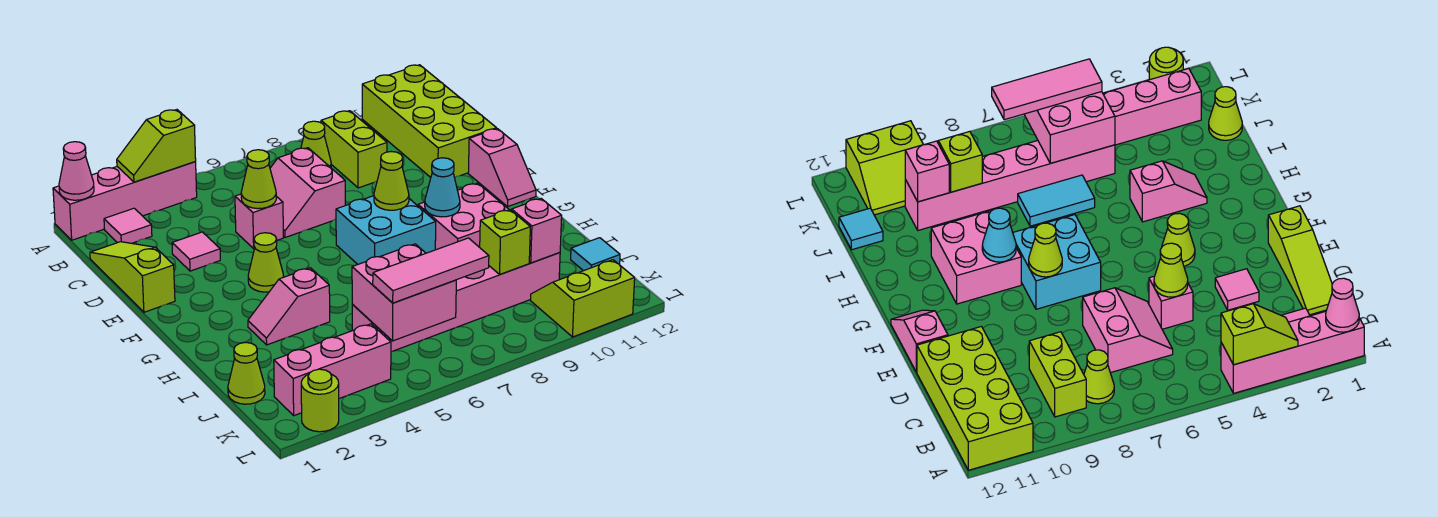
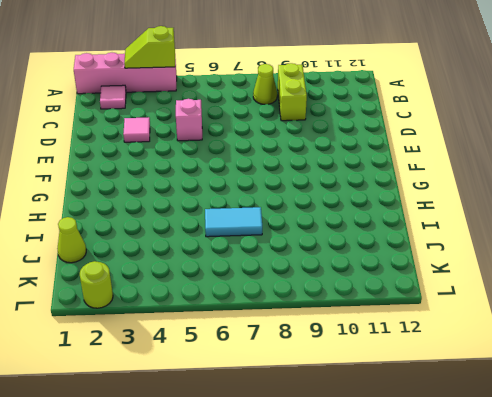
none -> lime 2x4 brick [362,65,497,177]
none -> lime 1x3 slope [90,242,175,312]
none -> pink 2x2 slope [270,148,345,237]
none -> pink 1x2 slope [468,129,536,206]

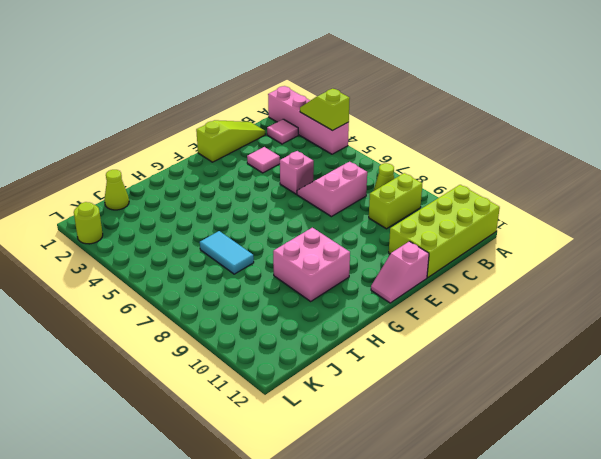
none -> lime 1x1 cone [248,233,284,292]
none -> cyan 2x2 brick [336,196,436,264]
none -> pink 1x2 slope [248,268,330,345]
none -> pink 1x6 brick [352,253,560,352]

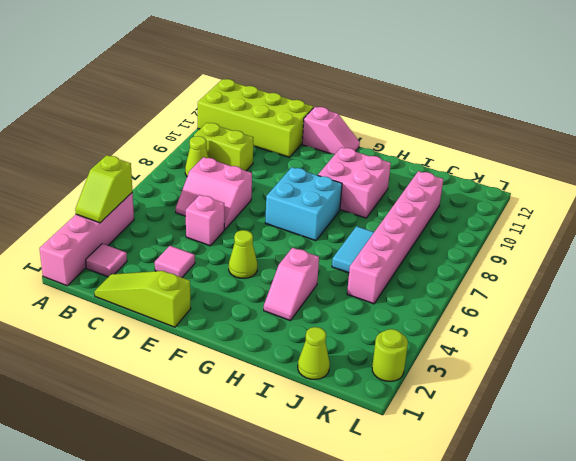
none -> cyan 1x1 tile [571,238,620,271]
none -> pink 1x3 brick [274,324,391,416]
none -> lime 2x2 slope [531,260,635,337]
none -> pink 1x1 cone [59,142,94,200]

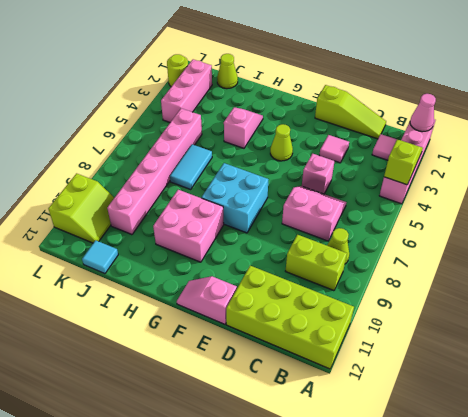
none -> lime 1x1 cone [241,150,276,209]
none -> lime 1x1 cone [374,152,409,210]
none -> cyan 1x1 cone [425,158,460,217]
none -> pink 2x2 brick [352,244,456,341]

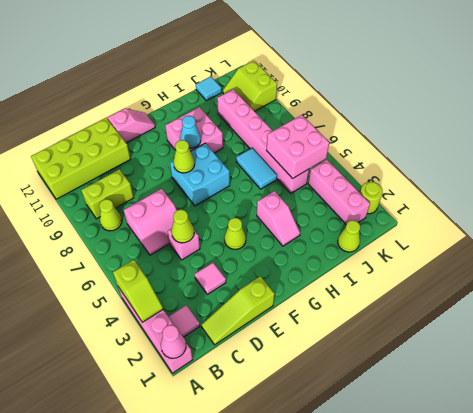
none -> lime 1x1 brick [480,210,530,274]
none -> pink 1x1 brick [512,199,562,263]
none -> pink 1x3 tile [373,238,489,303]

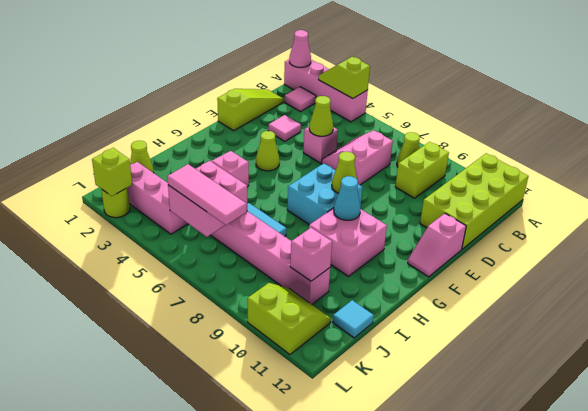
lime 1x1 brick [92,148,132,196] -> lime 1x1 brick moved to [480,210,530,274]

